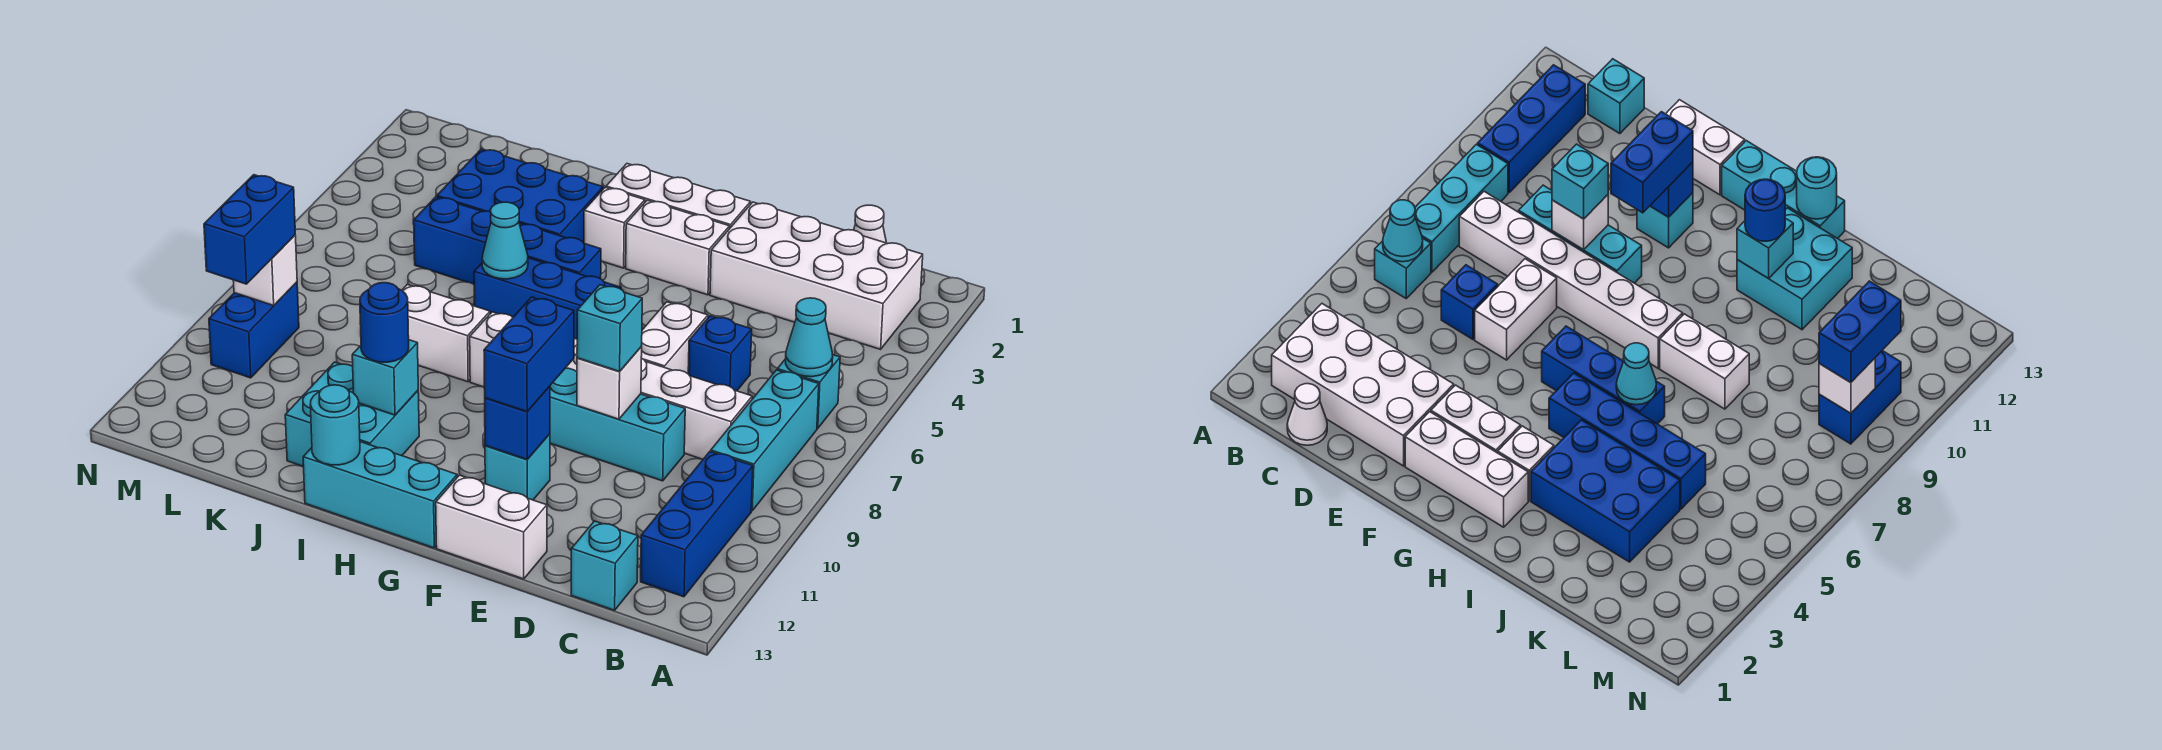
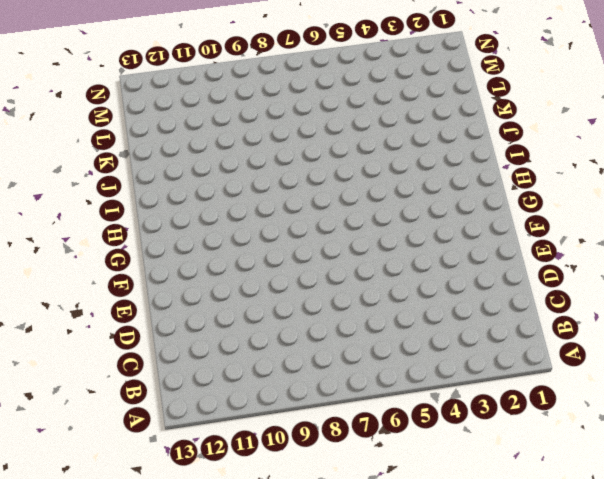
none -> white 2x4 brick [710,202,923,349]
none -> cyan 1x1 brick [777,355,840,428]
none -> cyan 1x3 brick [711,370,819,511]
none -> blue 1x3 brick [641,452,753,597]

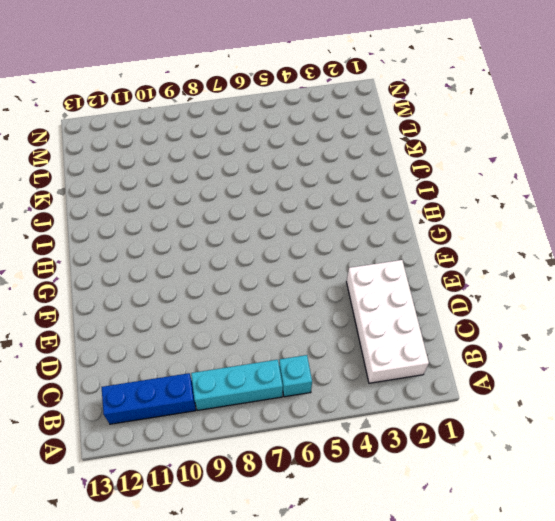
none -> white 1x1 cone [854,205,886,243]
none -> white 1x6 brick [470,312,752,459]
none -> cyan 1x1 brick [571,521,638,610]
none -> blue 1x1 brick [688,316,752,391]

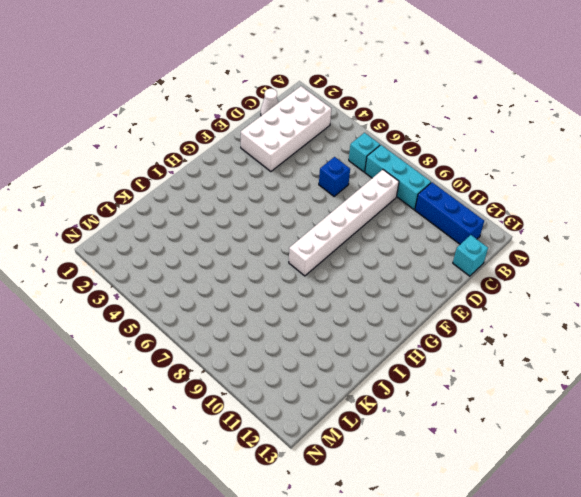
none -> cyan 1x3 brick [550,368,685,481]
none -> white 1x2 brick [641,302,708,374]
none -> white 1x2 brick [436,475,547,579]
none -> white 1x3 brick [606,164,751,228]

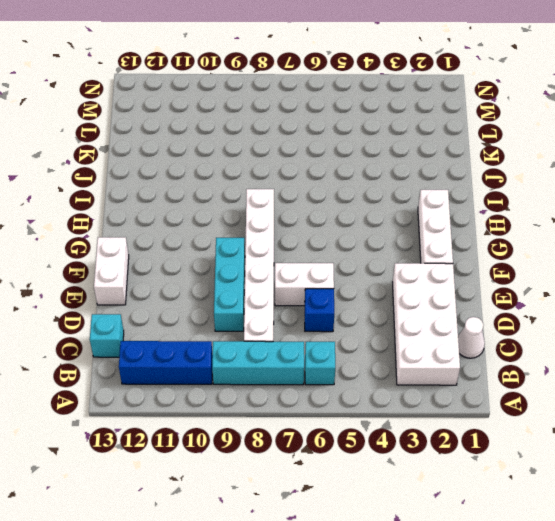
none -> white 1x2 brick [626,200,730,295]
none -> cyan 1x1 brick [485,434,550,500]
none -> blue 1x3 brick [474,258,621,339]
none -> cyan 1x3 brick [303,442,457,548]

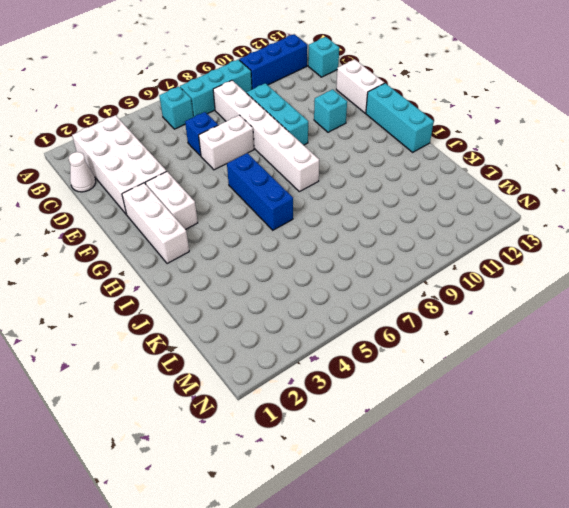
none -> white 1x1 brick [584,187,645,268]
none -> blue 1x4 brick [414,197,601,284]
none -> blue 2x3 brick [437,149,603,243]
none -> white 1x2 brick [402,284,490,382]

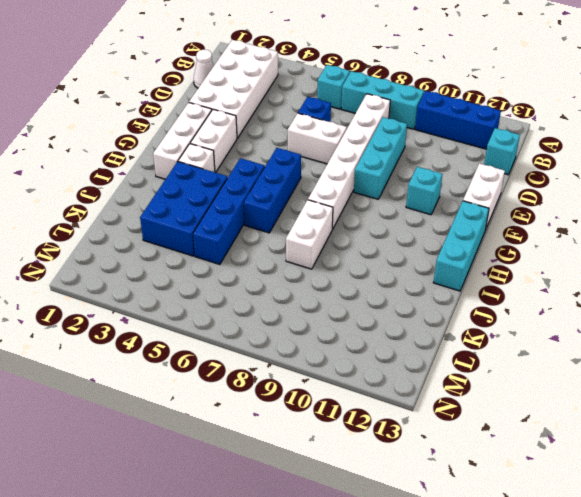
none -> cyan 2x2 brick [285,362,419,467]
none -> blue 1x2 brick [209,282,299,378]
none -> cyan 1x1 cone [786,298,833,377]
none -> white 1x1 brick [577,347,642,419]

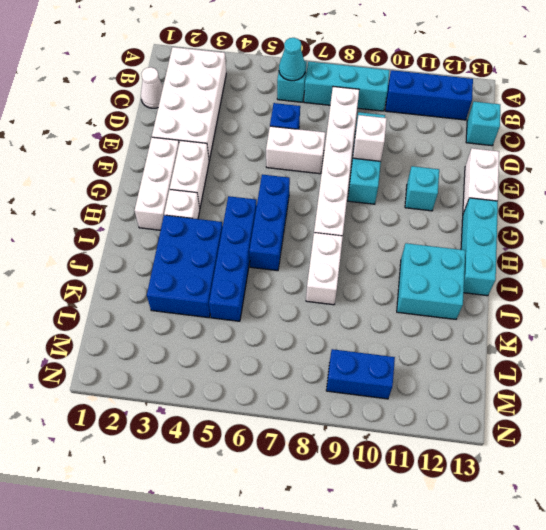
none -> blue 1x1 brick [485,386,550,459]
none -> cyan 1x1 cone [482,202,528,279]
none -> cyan 1x1 brick [352,340,418,415]
none -> cyan 1x1 round brick [310,385,360,465]

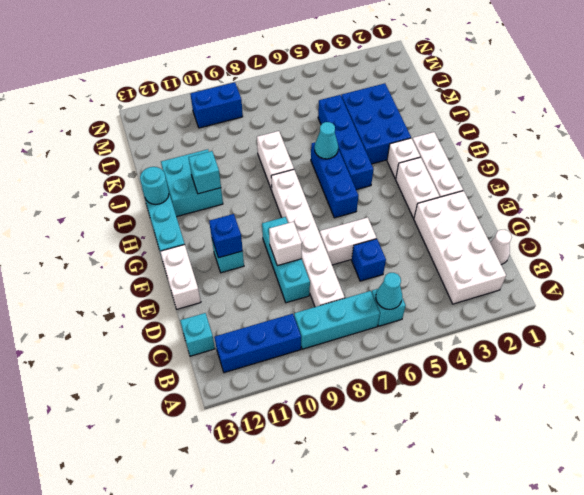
none -> white 1x1 brick [233,235,297,305]
none -> cyan 1x1 brick [577,285,642,372]
none -> blue 1x2 brick [484,297,574,412]
none -> blue 1x1 round brick [360,283,409,362]

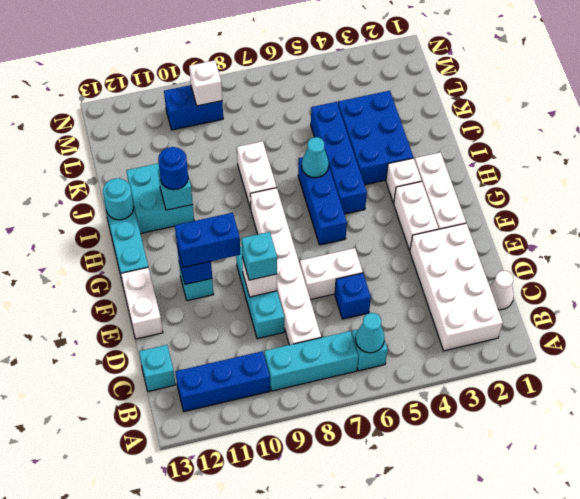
none -> blue 1x2 brick [204,175,295,284]

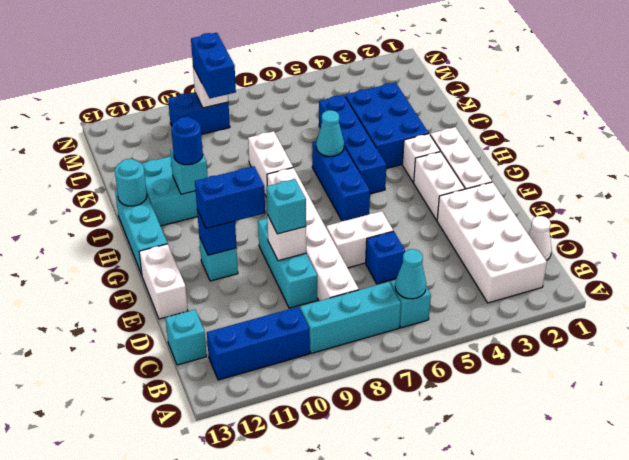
blue 1x2 brick [191,33,236,98] -> blue 1x2 brick turned to [204,175,295,284]

